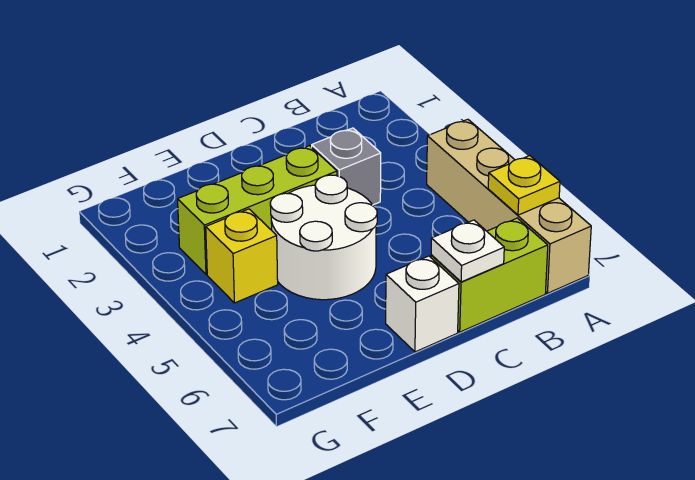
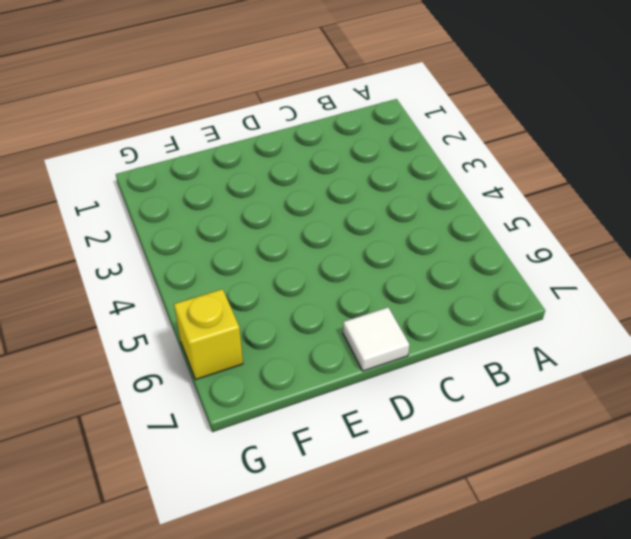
white 1x1 tile [343,307,409,371] -> white 1x1 brick [386,256,459,352]
yellow 1x1 brick [174,289,243,380] -> yellow 1x1 brick moved to [206,209,278,303]
none -> tan 1x4 brick [427,119,591,293]
none -> lime 1x2 brick [431,218,548,332]

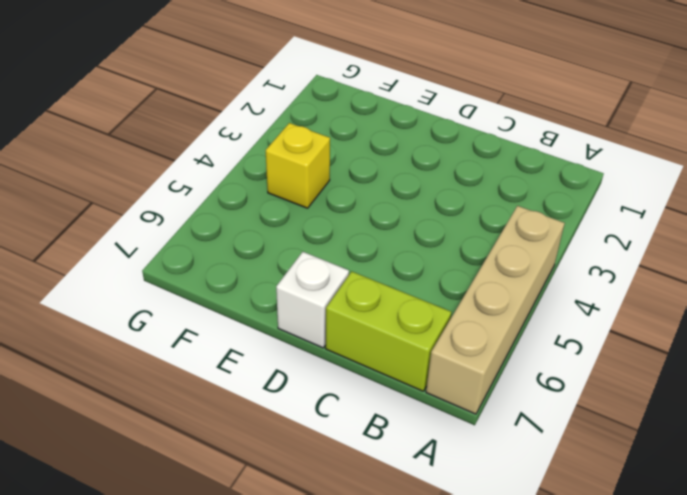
none -> grey 1x1 brick [312,128,381,205]
none -> lime 1x3 brick [178,146,337,274]

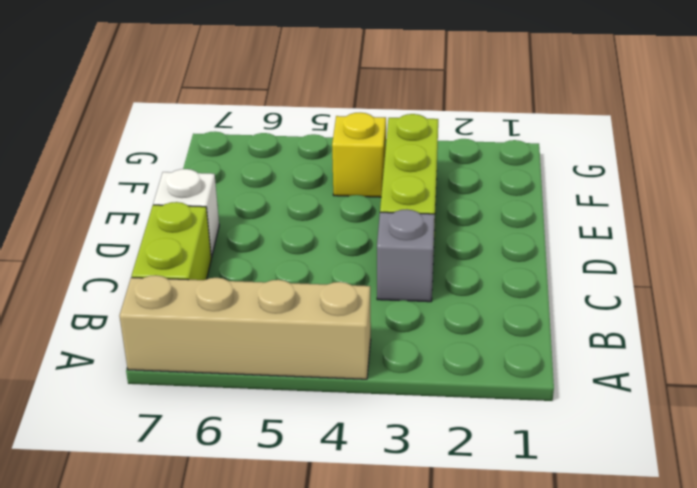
none -> white 2x2 round brick [270,175,377,300]
none -> yellow 1x1 plate [488,156,560,215]

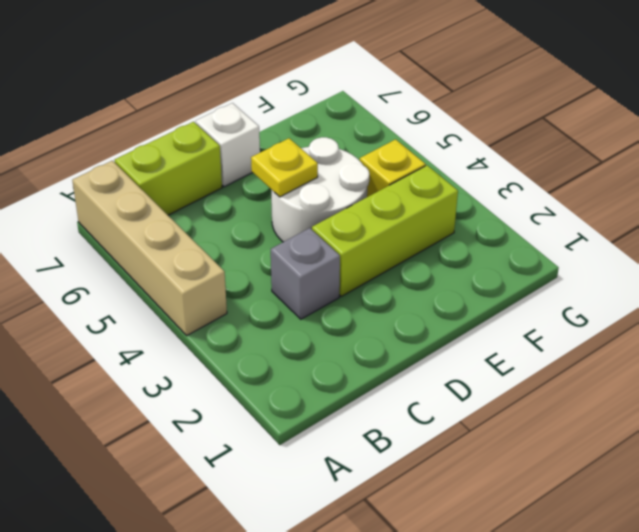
yellow 1x1 plate [251,138,318,197] -> yellow 1x1 plate moved to [488,156,560,215]
none -> white 1x1 plate [431,220,504,282]

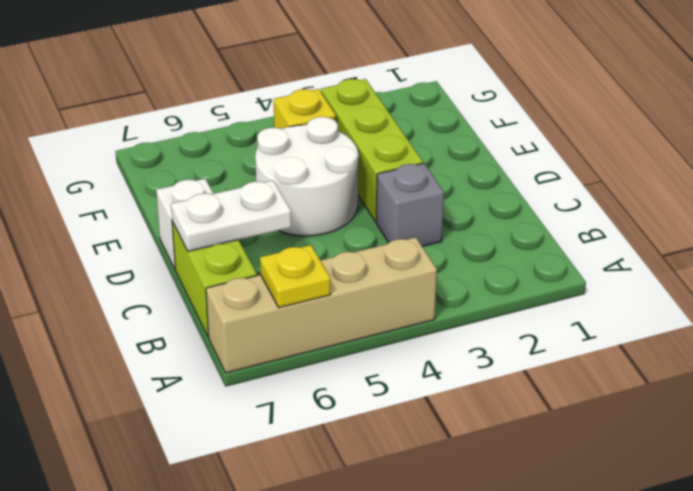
white 1x2 plate [171,180,291,251] -> white 1x1 plate [431,220,504,282]

